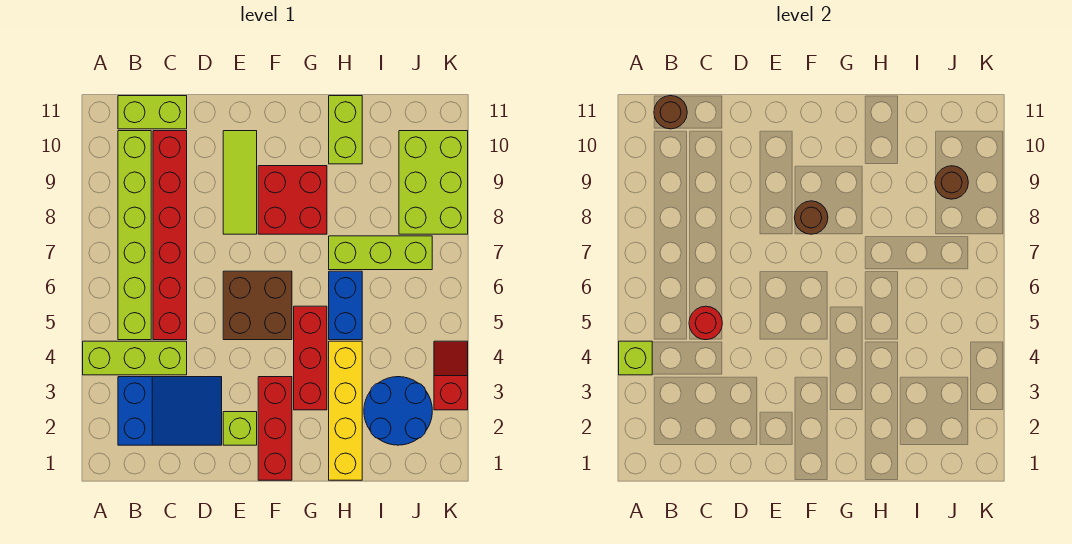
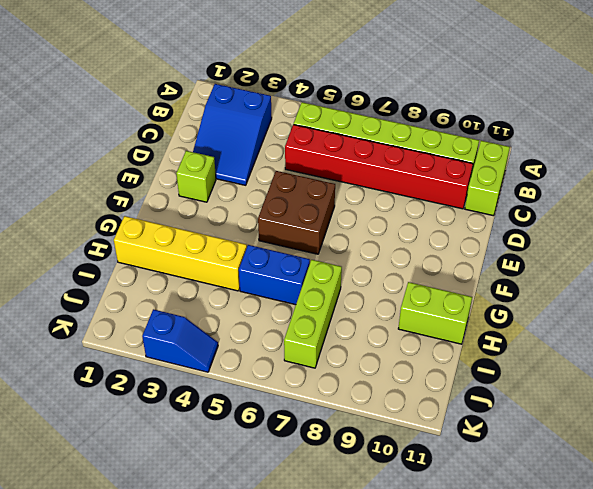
blue 1x2 slope [142,309,218,372] -> red 1x2 slope [434,341,468,410]
none -> lime 1x3 brick [83,341,187,375]
none -> lime 1x3 tile [223,131,257,234]
none -> red 1x3 brick [258,377,292,480]

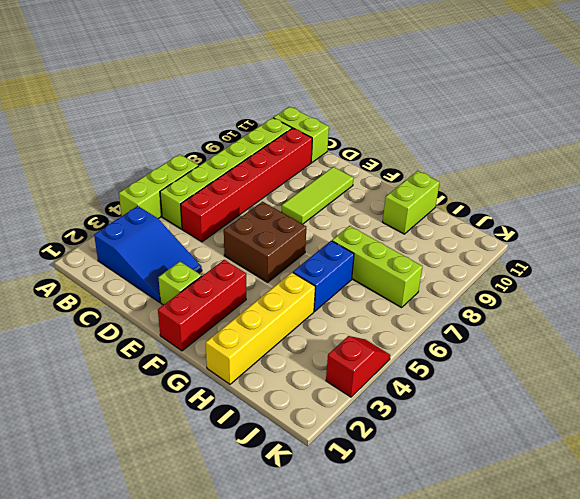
lime 1x3 brick [119,154,198,219] -> lime 1x3 brick turned to [83,341,187,375]
none -> red 2x2 brick [258,166,327,234]
none -> red 1x3 brick [294,306,327,410]
none -> blue 2x2 round brick [364,377,432,445]

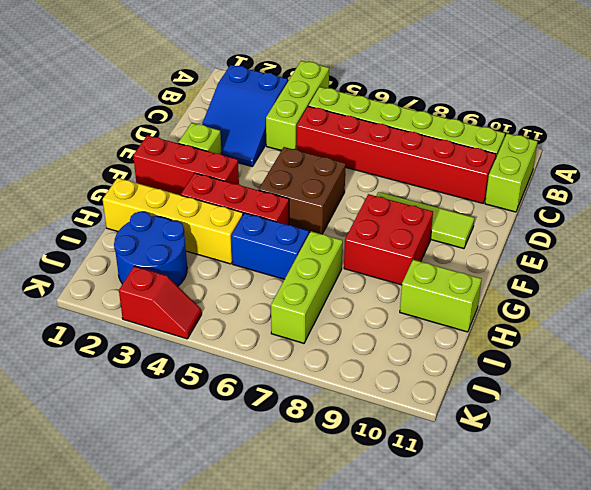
none -> lime 2x3 brick [399,131,468,234]
none -> lime 1x1 brick [619,341,652,375]
none -> brown 1x1 round brick [654,96,687,129]

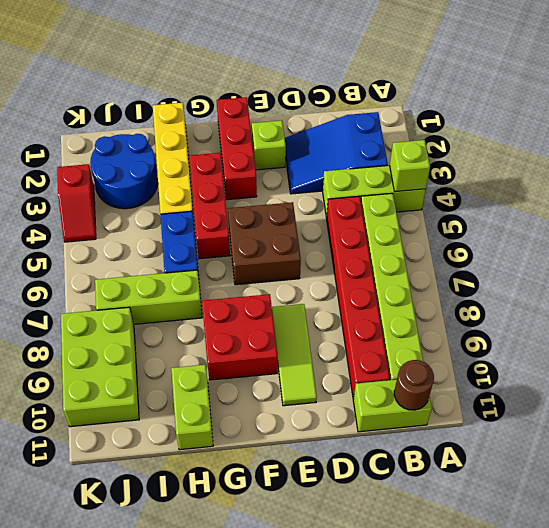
none -> red 1x1 round brick [689,306,722,340]
none -> brown 1x1 round brick [794,201,828,234]
none -> brown 1x1 round brick [935,166,968,199]

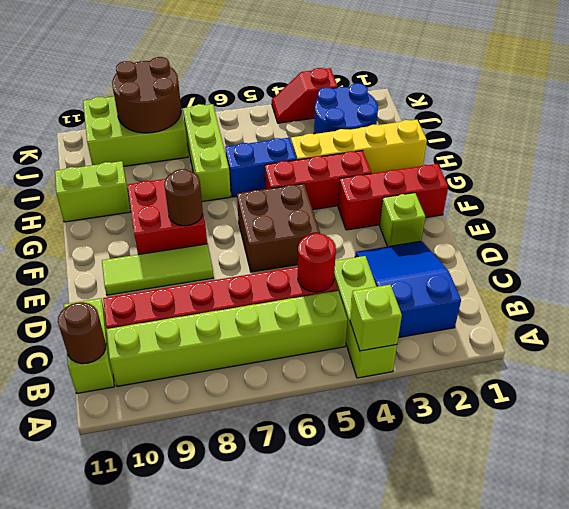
brown 2x2 round brick [112,57,181,133] -> brown 1x1 round brick [935,166,968,199]

